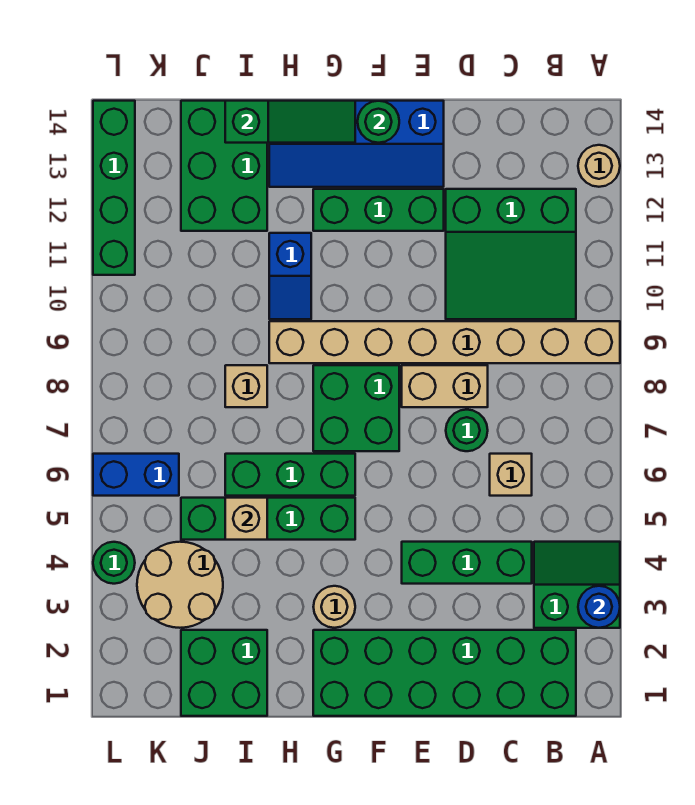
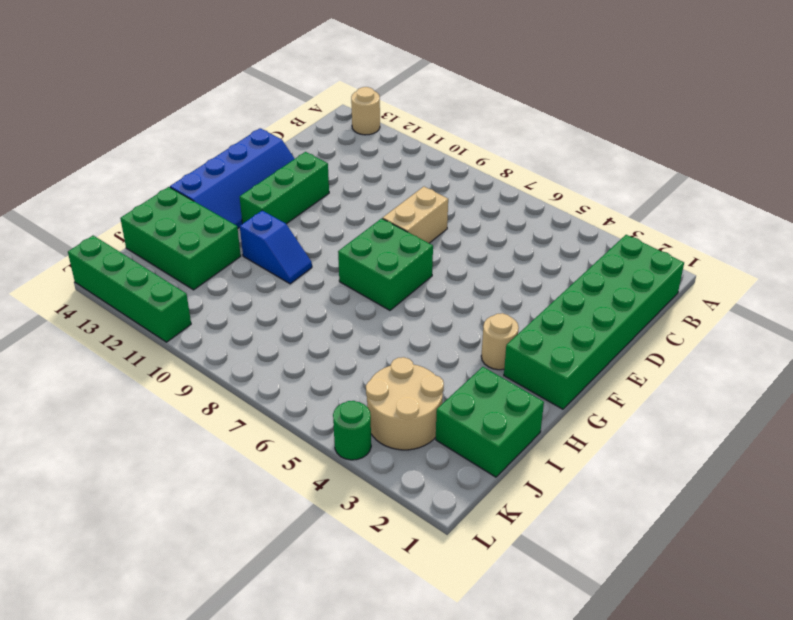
none -> green 2x2 slope [534,542,620,628]
none -> tan 1x8 brick [269,321,620,363]
none -> green 3x3 slope [446,189,576,319]

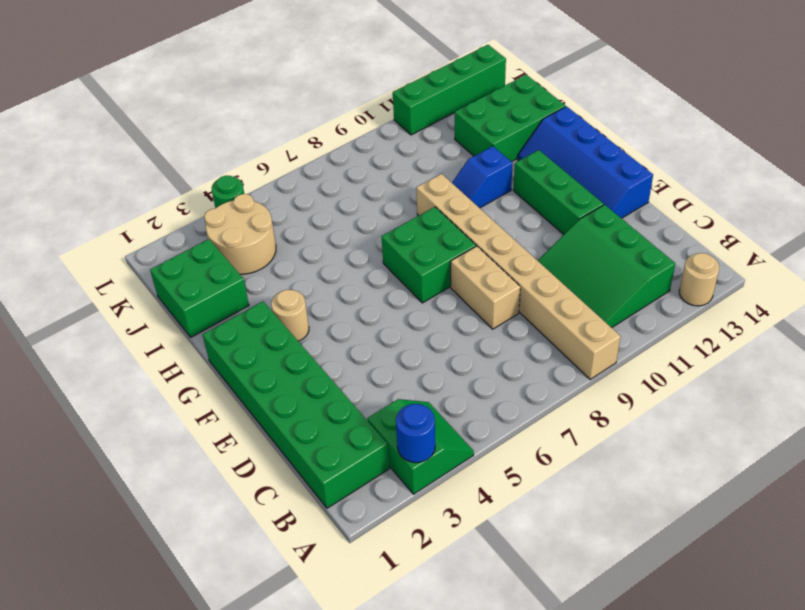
none -> green 1x3 brick [402,542,532,584]
none -> tan 1x1 brick [490,454,532,496]
none -> green 1x1 round brick [446,410,488,451]

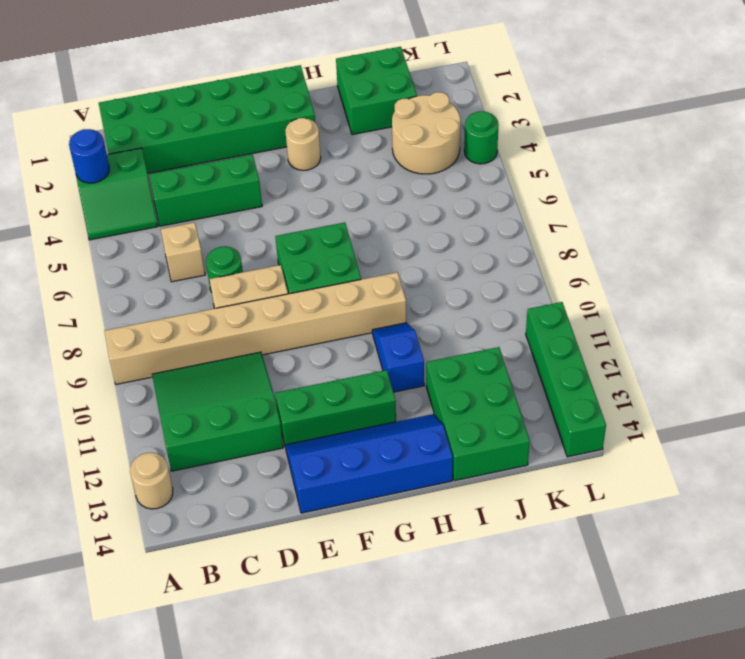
none -> green 1x4 brick [181,498,355,540]
none -> green 1x3 brick [225,454,355,496]
none -> tan 1x1 brick [225,365,267,407]

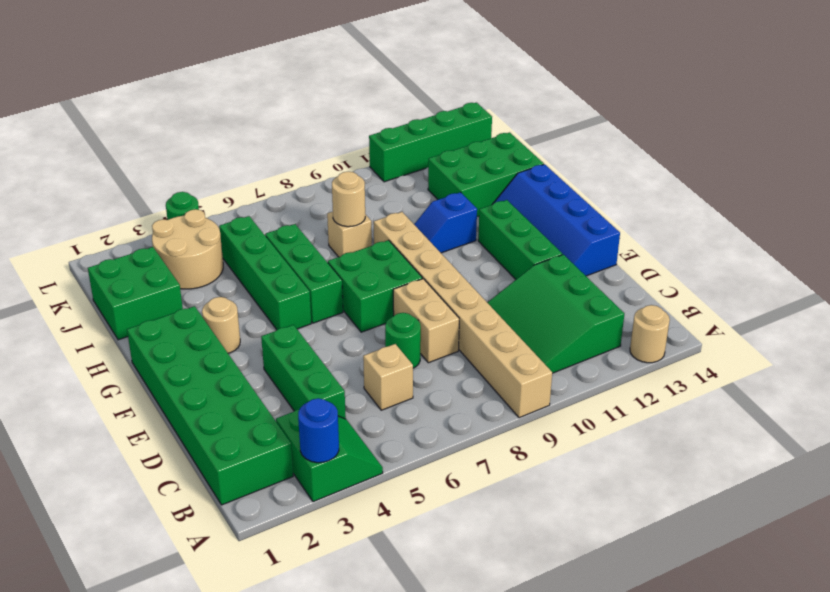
tan 1x1 round brick [332,172,365,227] -> none
none -> blue 1x2 brick [93,454,179,496]
none -> green 1x1 round brick [358,101,399,143]
none -> green 1x3 slope [225,101,355,143]

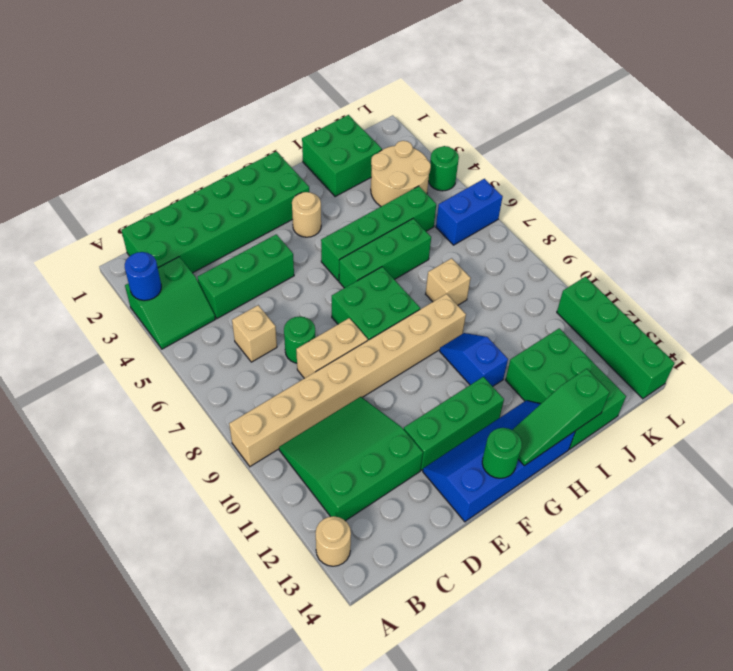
none -> tan 1x1 brick [225,498,267,540]

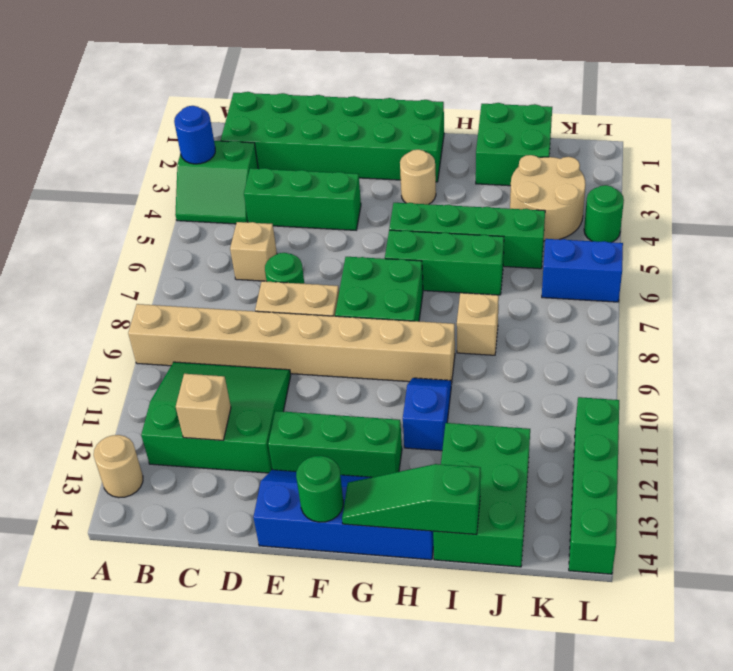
tan 1x1 brick [176,374,231,440] -> tan 1x1 brick moved to [225,498,267,540]

